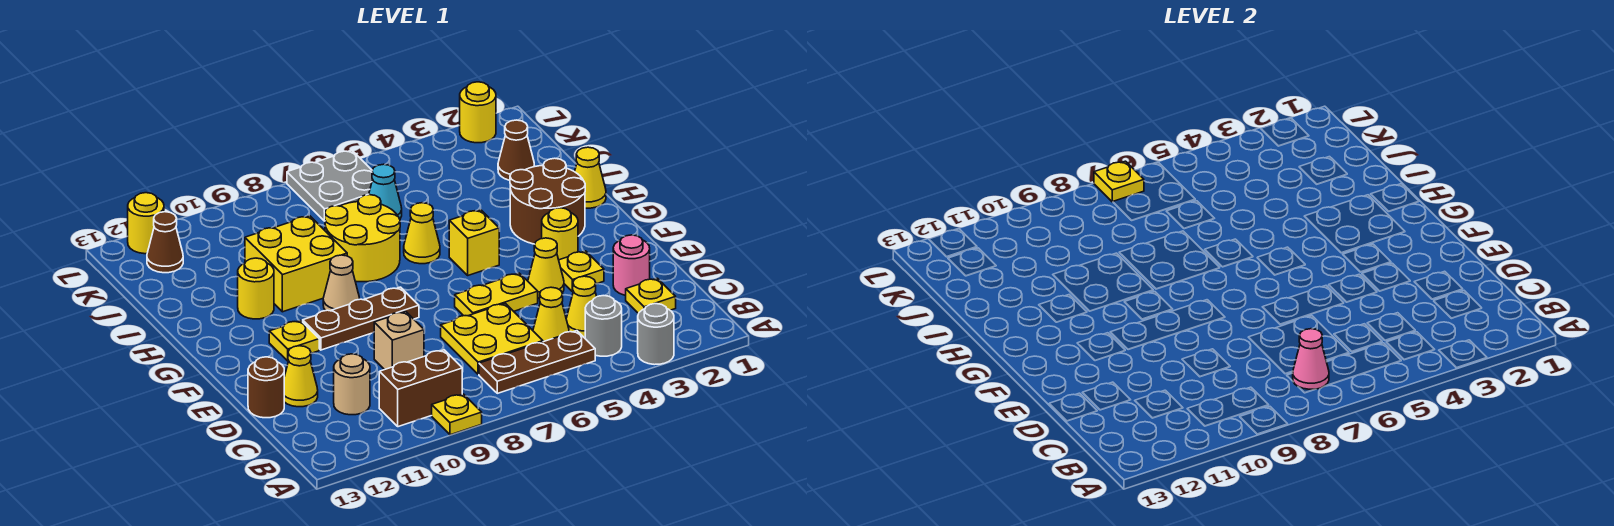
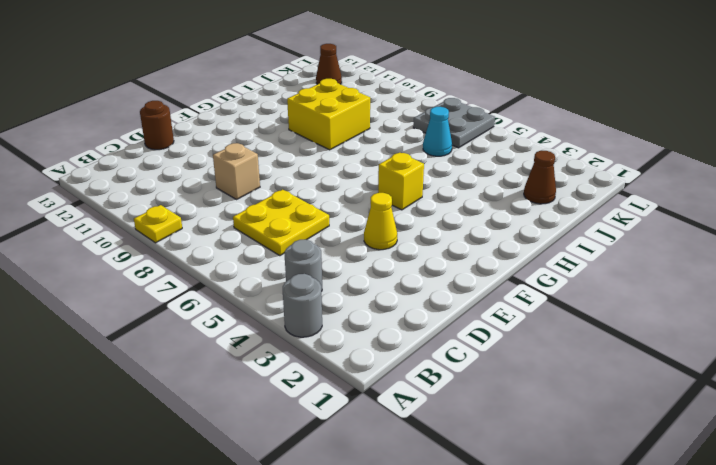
none -> brown 1x3 plate [479,331,595,393]
none -> brown 1x2 brick [379,350,462,427]
none -> yellow 1x1 plate [626,278,676,314]
none -> yellow 1x1 cone [566,276,597,337]

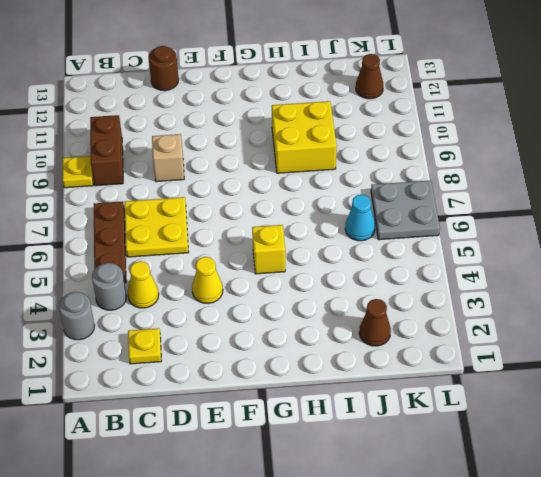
none -> yellow 1x1 cone [533,287,569,342]
none -> tan 1x1 round brick [334,354,370,415]
none -> pink 1x1 round brick [613,235,650,295]
none -> yellow 1x1 cone [284,346,318,407]

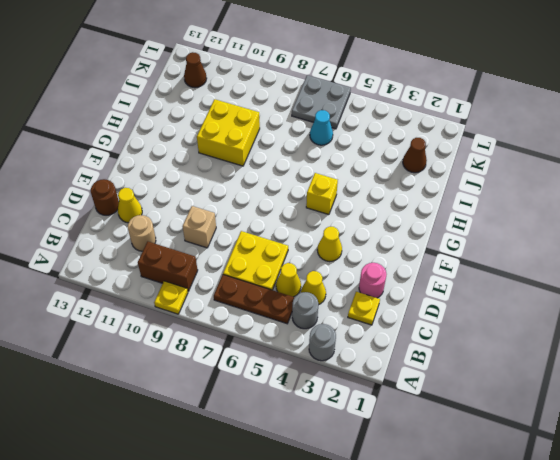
none -> yellow 1x1 plate [559,251,604,292]
none -> yellow 1x2 plate [455,273,538,316]
none -> yellow 1x1 round brick [542,208,578,260]
none -> brown 1x3 plate [303,287,419,350]

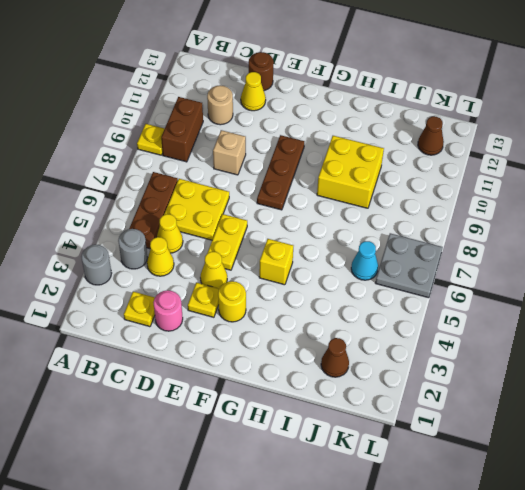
none -> yellow 1x1 plate [269,321,319,361]
none -> brown 2x2 round brick [510,158,585,244]
none -> tan 1x1 cone [323,255,360,311]
none -> yellow 1x1 cone [575,147,606,208]

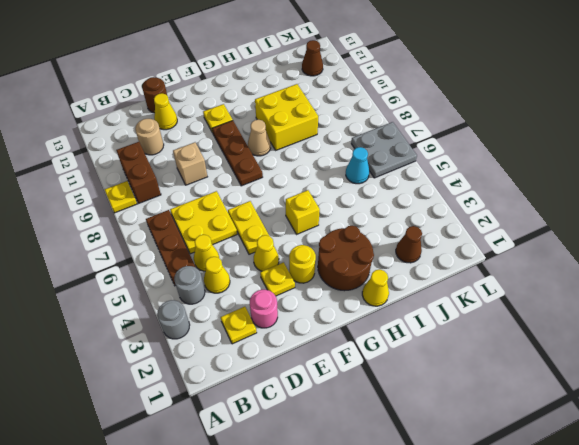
none -> yellow 1x1 cone [404,203,440,264]
none -> yellow 2x2 round brick [325,195,400,282]
none -> yellow 1x1 round brick [238,258,274,319]
none -> yellow 1x1 round brick [460,82,496,143]

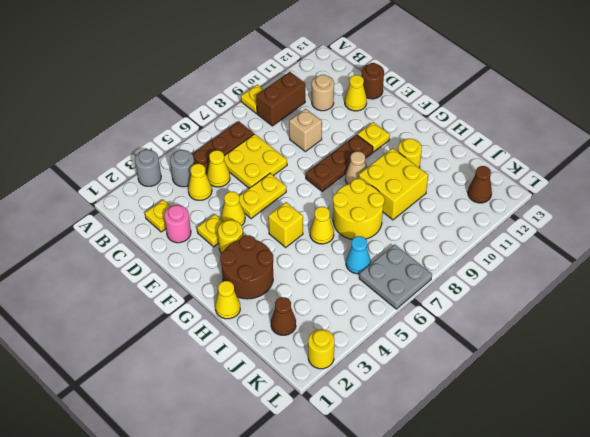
none -> yellow 1x1 round brick [128,193,164,254]
none -> pink 1x1 cone [1293,329,1329,389]
none -> yellow 1x1 plate [1094,161,1144,202]

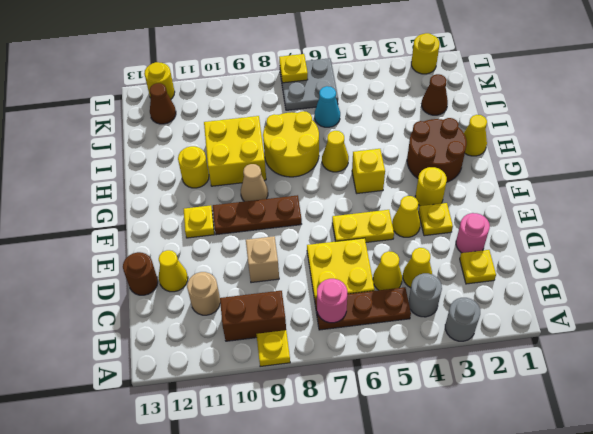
pink 1x1 round brick [317,279,347,323] -> pink 1x1 cone [1293,329,1329,389]

